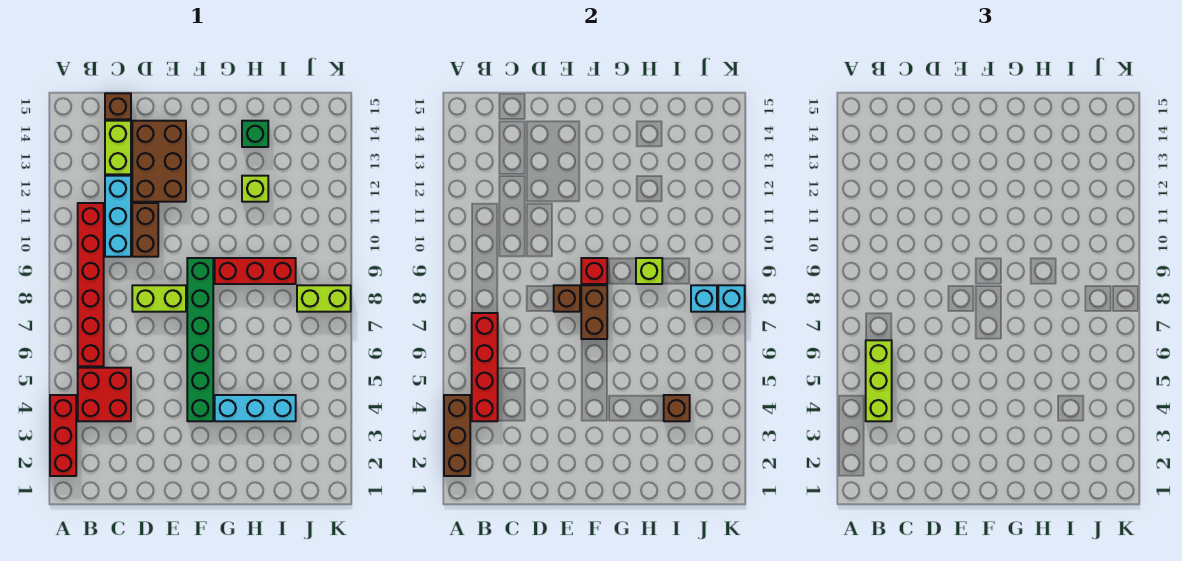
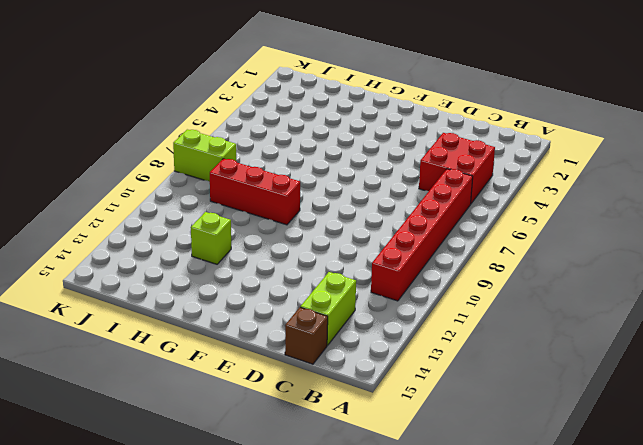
none -> red 1x3 brick [50,395,76,476]
none -> cyan 1x3 brick [105,176,131,257]
none -> lime 1x2 brick [132,285,186,312]

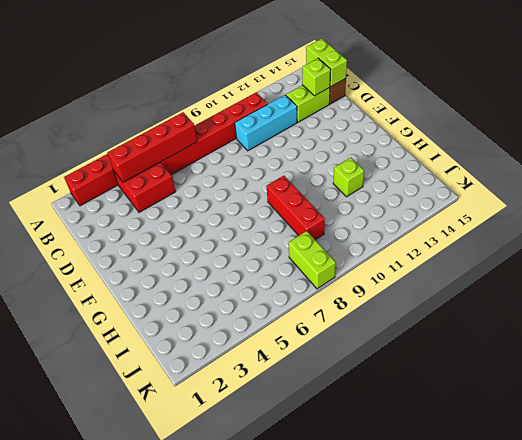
lime 1x2 brick [306,39,347,87] -> lime 1x2 brick moved to [132,285,186,312]
lime 1x1 brick [302,58,331,96] -> lime 1x1 brick moved to [636,258,662,284]
none -> brown 1x2 brick [132,203,158,257]
none -> brown 2x3 brick [132,121,186,202]
none -> green 1x6 brick [187,258,213,421]

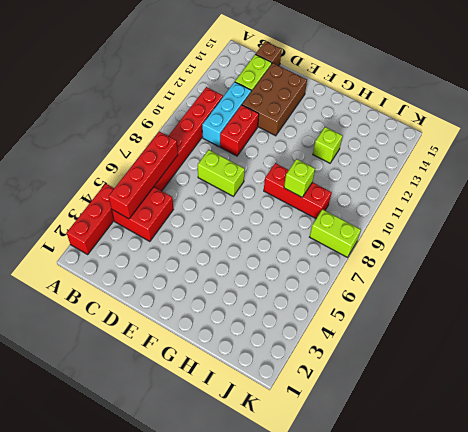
red 1x2 brick [220,105,259,156] -> brown 1x2 brick [132,203,158,257]
none -> green 1x6 brick [187,258,213,421]
none -> cyan 1x3 brick [215,395,296,421]
none -> green 1x1 brick [242,121,268,147]

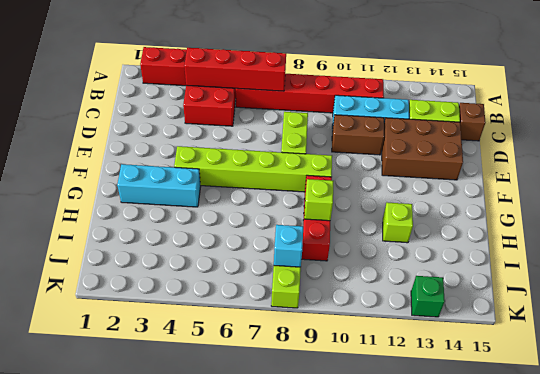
lime 1x6 brick [174,146,332,192] -> green 1x6 brick [187,258,213,421]
cyan 1x3 brick [117,164,201,207] -> cyan 1x3 brick turned to [215,395,296,421]
green 1x1 brick [411,275,445,317] -> green 1x1 brick moved to [242,121,268,147]
none -> brown 1x3 brick [444,395,470,476]
none -> brown 1x1 brick [554,285,580,312]
none -> brown 1x2 brick [581,285,607,339]

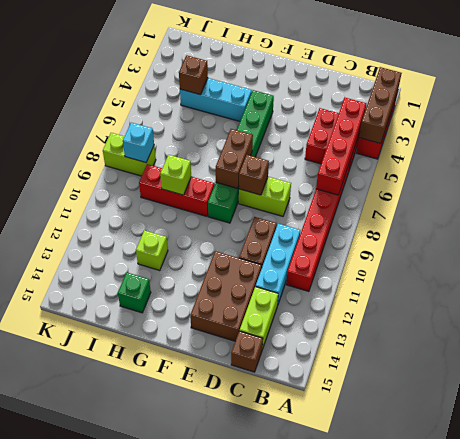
none -> red 1x1 brick [581,258,607,284]
none -> cyan 1x1 brick [718,285,745,312]
none -> lime 1x3 brick [866,340,892,421]

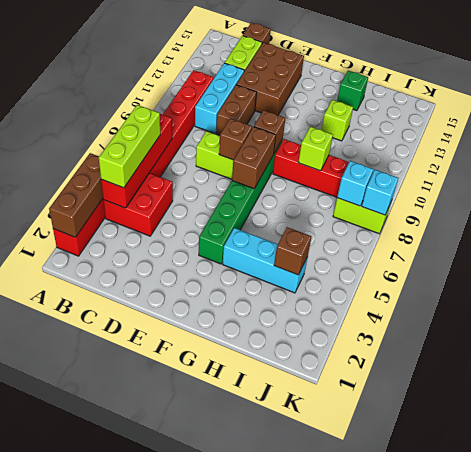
brown 1x1 brick [254,110,285,153] -> red 1x1 brick [581,258,607,284]

